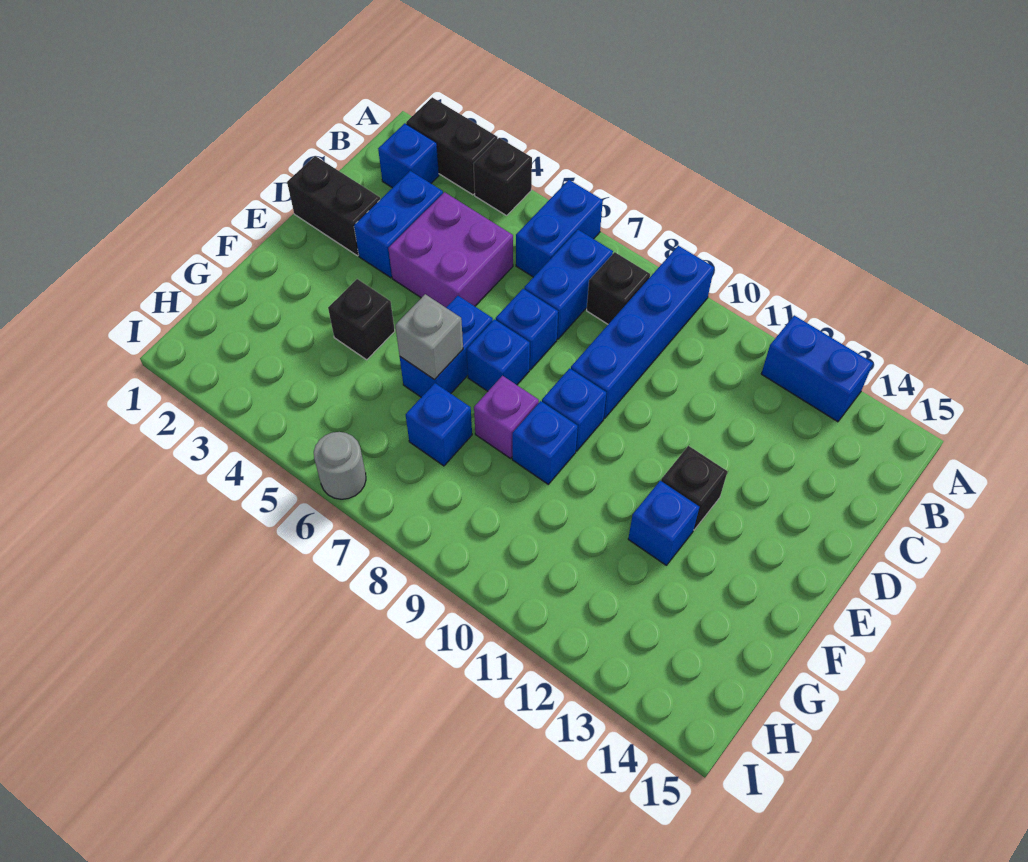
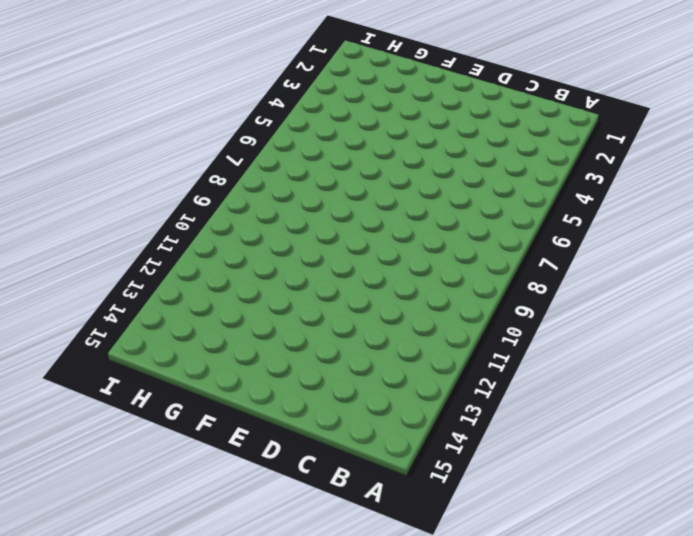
none -> black 1x2 brick [406,97,498,195]
none -> black 1x1 brick [473,138,532,216]
none -> blue 1x2 brick [516,180,603,277]

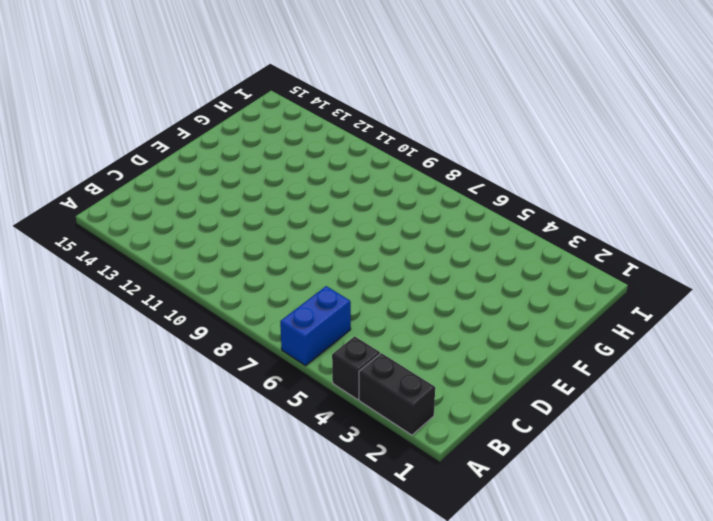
none -> blue 1x4 brick [571,246,714,419]
none -> blue 1x2 brick [761,315,873,422]
none -> blue 1x1 brick [378,123,439,188]

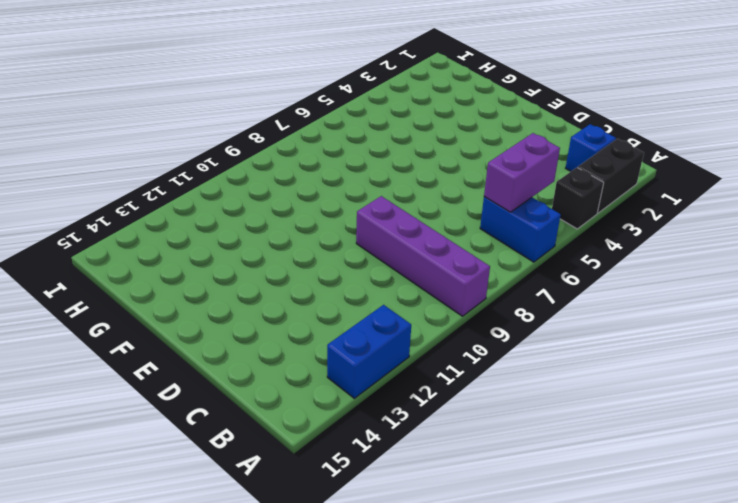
purple 1x4 brick [356,196,490,316] -> blue 1x4 brick [571,246,714,419]
purple 1x2 brick [484,133,560,212] -> none
none -> blue 1x2 brick [524,230,613,339]
none -> black 1x1 brick [587,252,650,324]
none -> blue 1x2 brick [354,171,443,278]

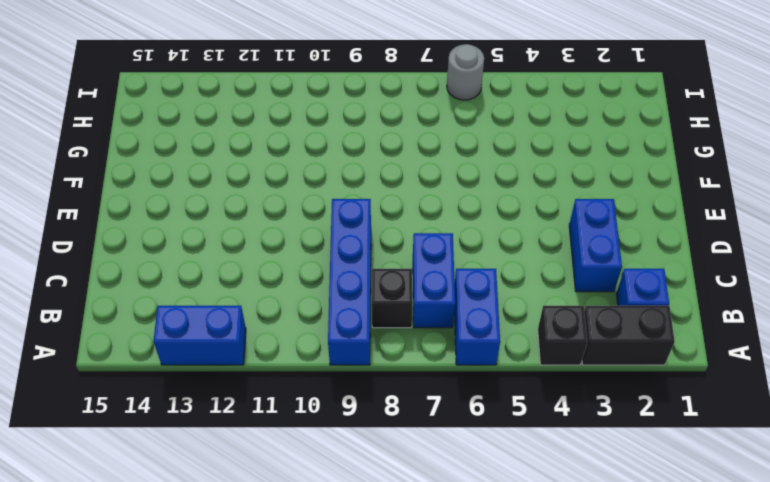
none -> purple 2x2 brick [388,192,513,307]
none -> black 1x2 brick [287,156,380,256]
none -> blue 1x1 brick [496,289,558,370]

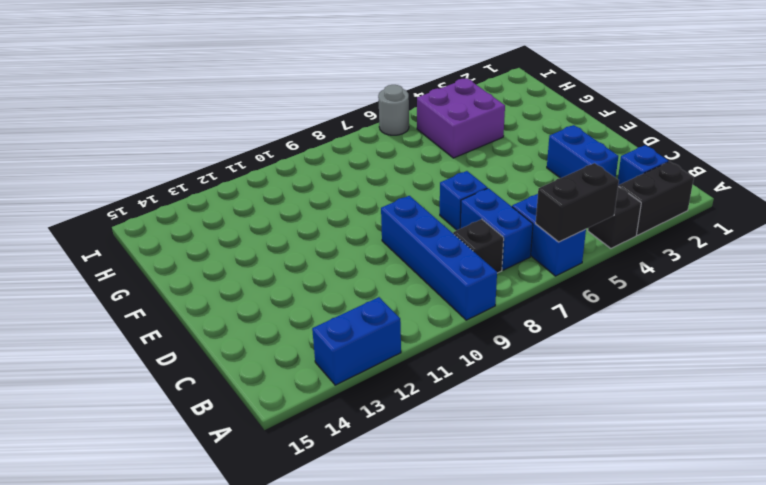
black 1x2 brick [536,163,619,242] -> black 1x2 brick moved to [287,156,380,256]
purple 2x2 brick [417,78,505,158] -> purple 2x2 brick moved to [388,192,513,307]
none -> blue 1x2 brick [400,296,493,397]
none -> blue 1x1 brick [466,319,530,391]
none -> blue 1x1 brick [542,368,606,451]

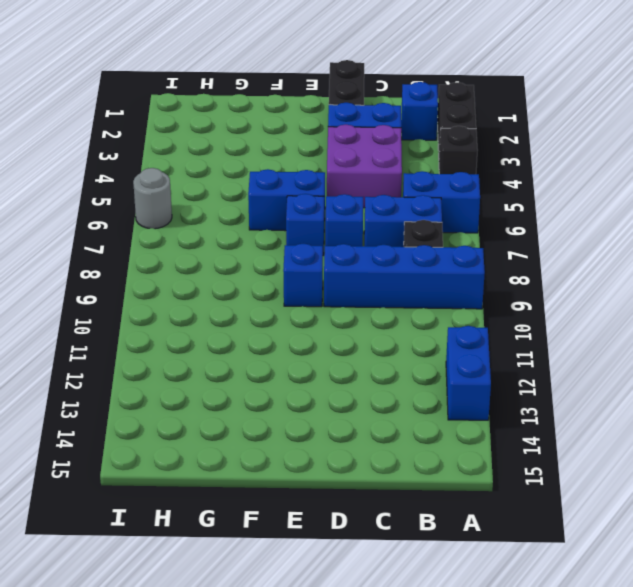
none -> black 1x1 brick [661,446,727,530]
none -> black 1x1 brick [328,279,395,360]
none -> purple 1x1 brick [474,376,539,458]

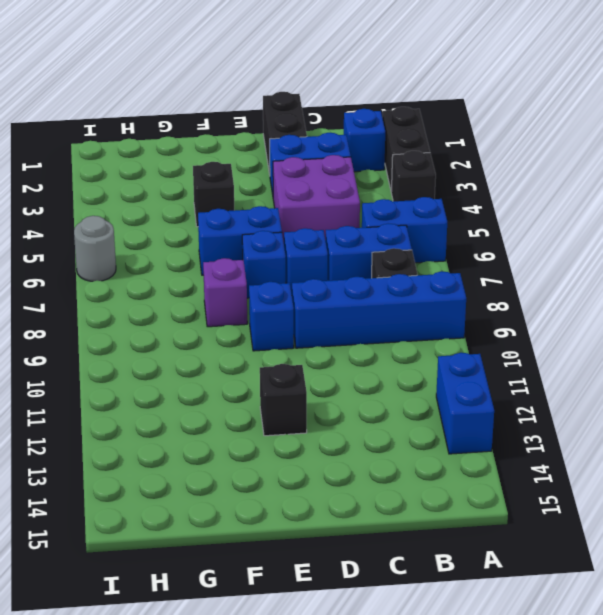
none -> blue 1x1 brick [512,401,578,484]
none -> blue 1x1 brick [628,481,699,566]
none -> blue 1x1 brick [406,383,472,466]

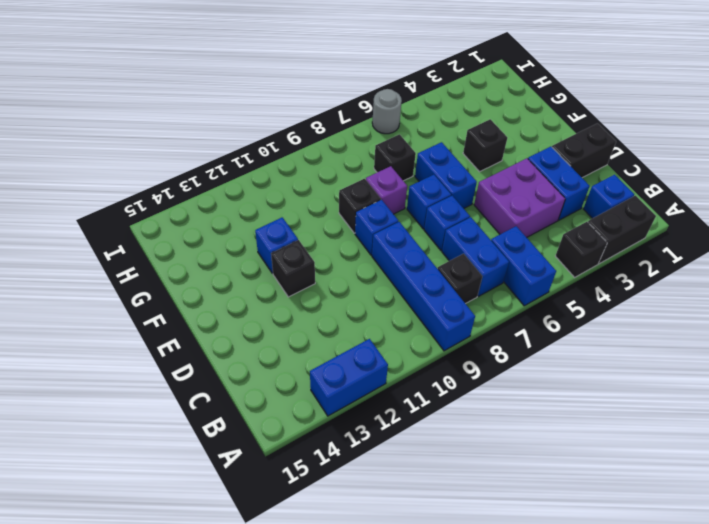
black 1x1 brick [339,179,381,233] -> blue 1x1 brick [512,401,578,484]
black 1x1 brick [374,134,416,181] -> blue 1x1 brick [406,383,472,466]
none -> grey 1x1 brick [395,294,463,379]

